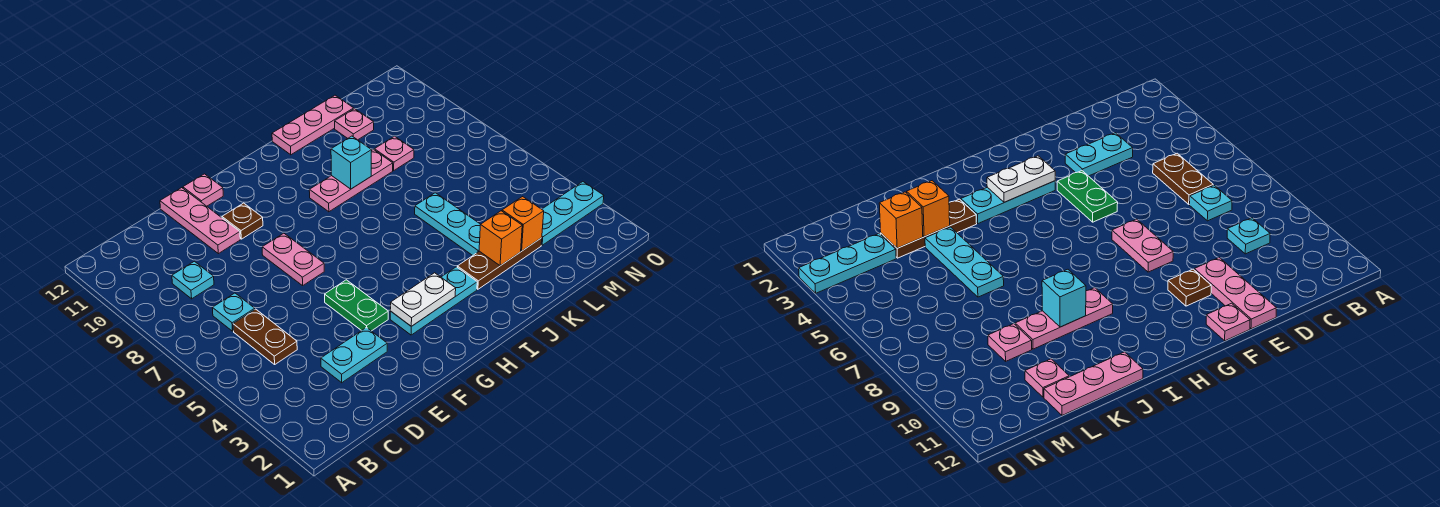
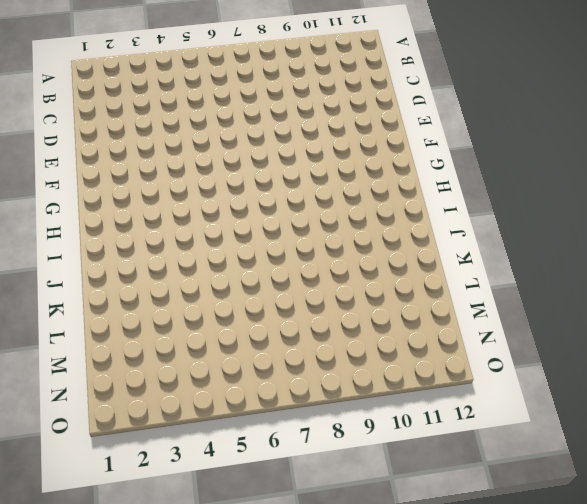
none -> brown 1x2 plate [233,309,297,364]
none -> cyan 1x1 plate [212,293,255,331]
none -> cyan 1x1 plate [172,261,214,299]

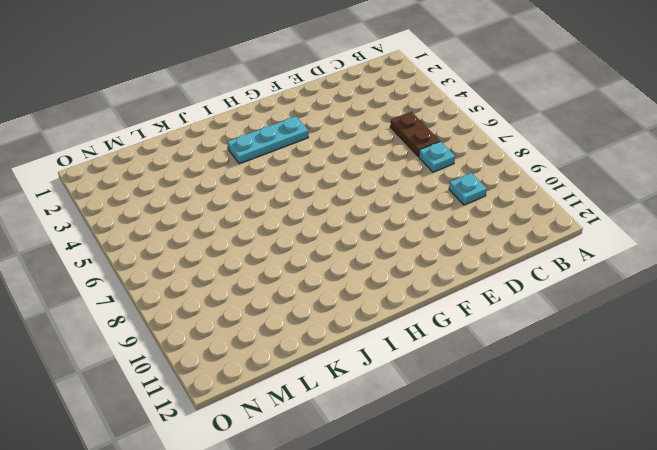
none -> cyan 1x2 plate [321,327,387,383]
none -> pink 1x3 plate [160,188,240,254]
none -> green 1x2 plate [325,280,388,331]

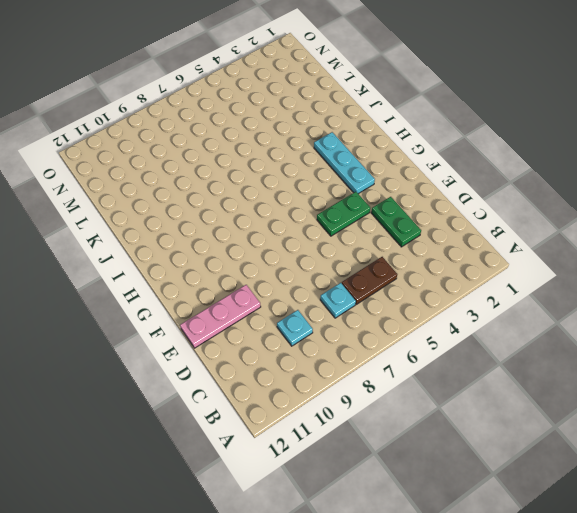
green 1x2 plate [371,197,421,247] -> cyan 1x2 plate [321,327,387,383]
none -> pink 1x2 plate [262,233,324,286]
none -> brown 1x1 plate [222,203,263,239]
none -> pink 1x1 plate [183,174,223,206]

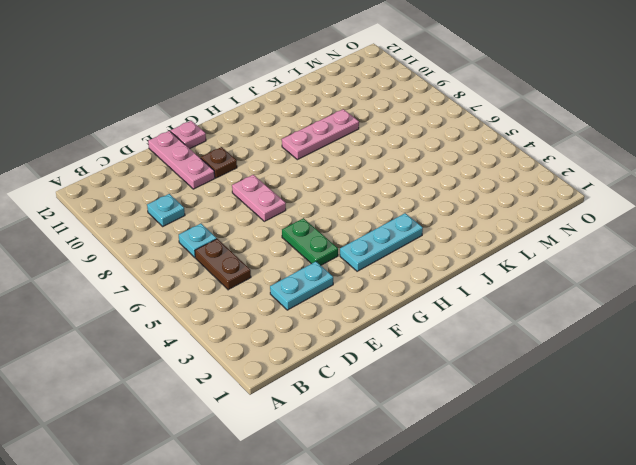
none -> brown 1x3 plate [457,238,542,289]
none -> pink 1x3 plate [272,95,354,155]
none -> cyan 1x3 plate [415,193,480,255]

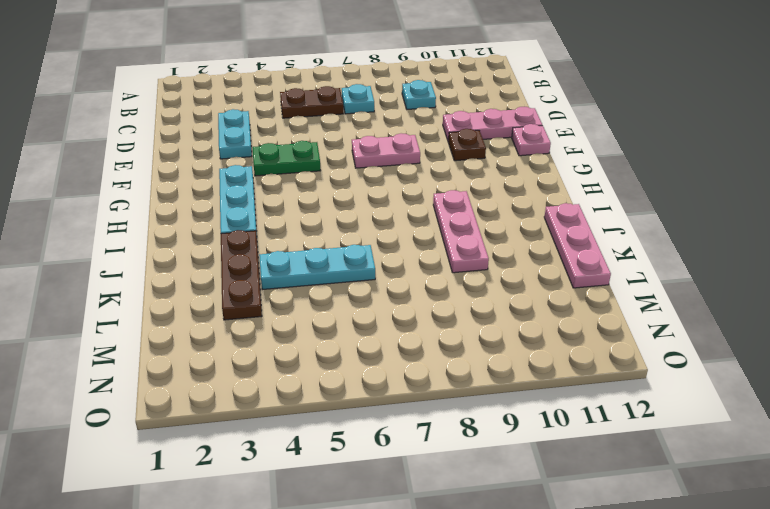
none -> pink 1x1 plate [374,136,414,170]
none -> pink 1x1 plate [335,109,374,140]
none -> cyan 1x3 plate [541,182,604,245]

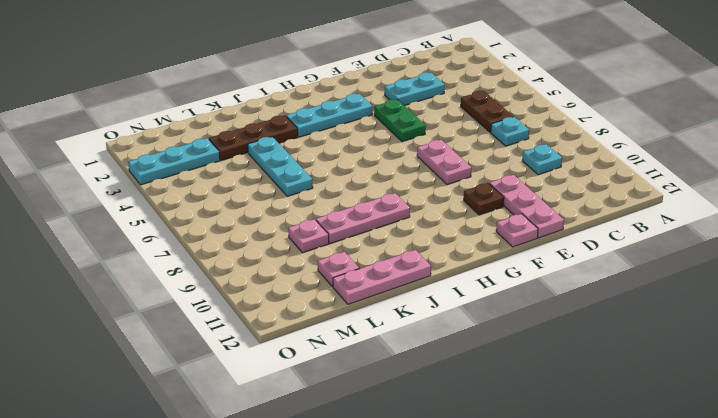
none -> white 1x2 plate [390,273,456,326]
none -> cyan 1x1 brick [331,136,372,189]
none -> orange 1x1 brick [479,211,522,266]

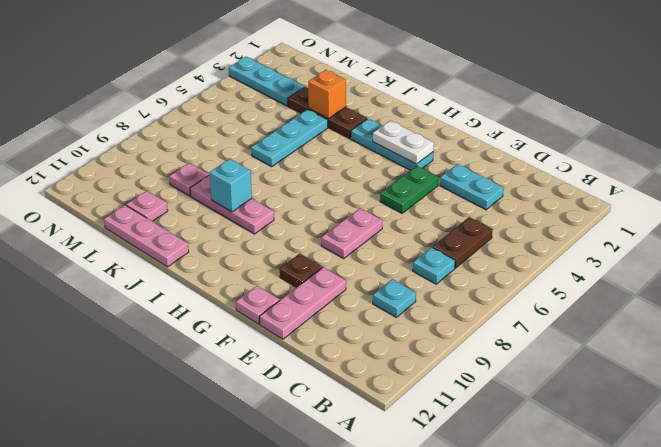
none -> orange 1x1 brick [502,197,544,251]

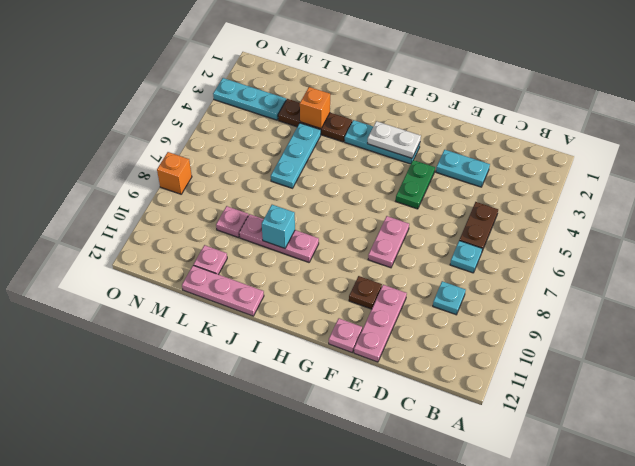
orange 1x1 brick [157,152,192,194] -> orange 1x1 brick moved to [502,197,544,251]

